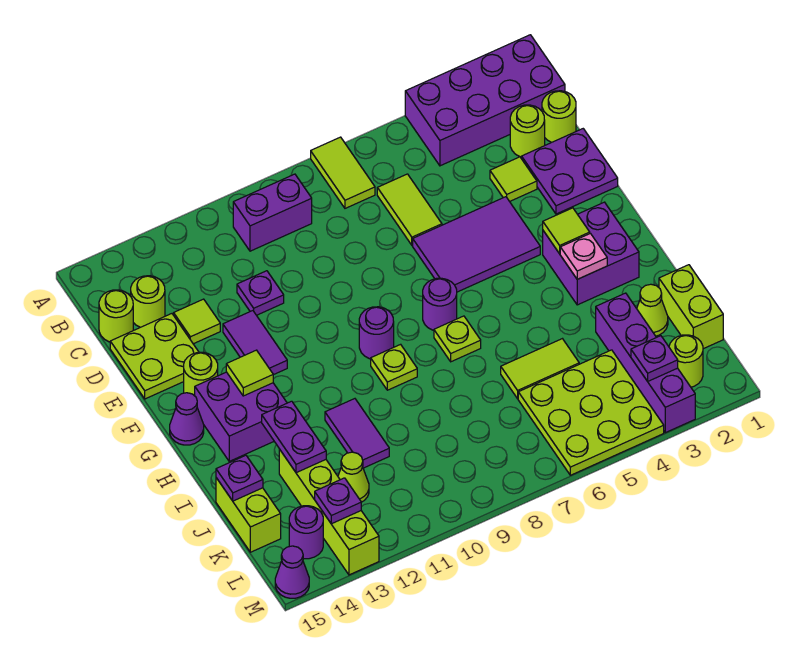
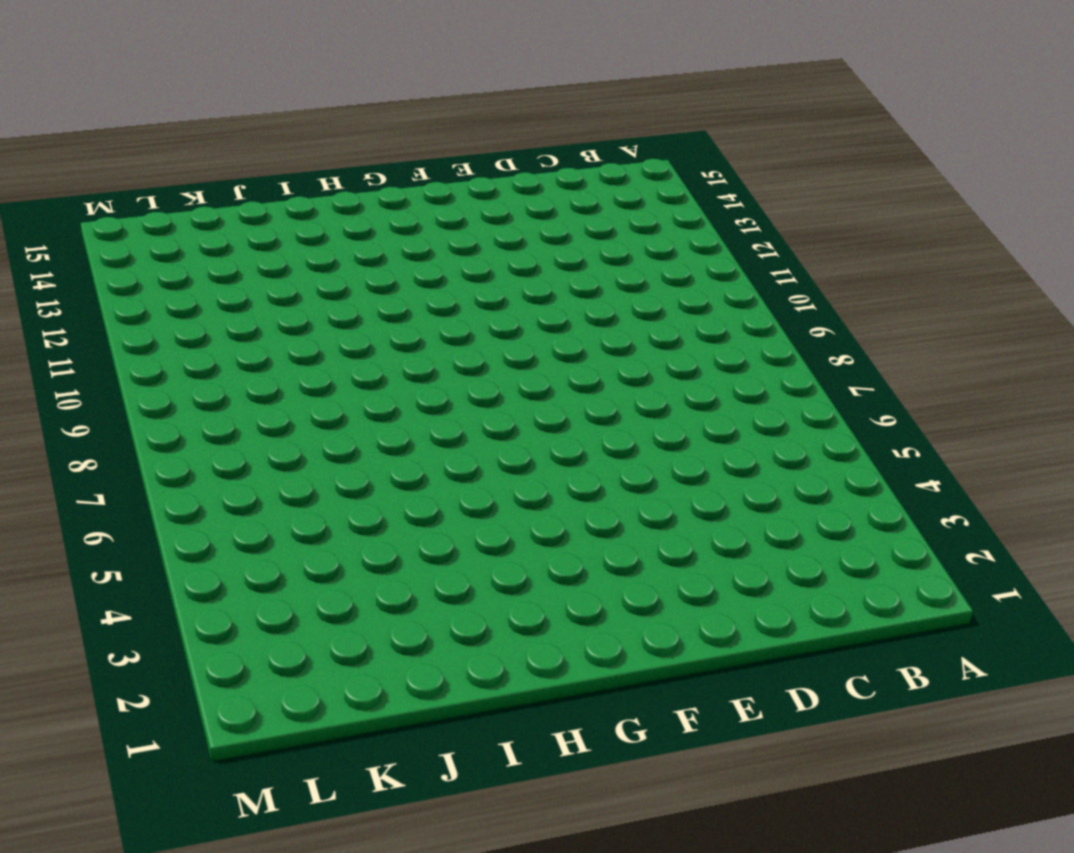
none -> purple 2x4 brick [405,35,565,166]
none -> lime 1x2 tile [311,137,375,208]
none -> purple 1x2 brick [233,174,312,251]
none -> lime 1x1 round brick [542,91,576,142]

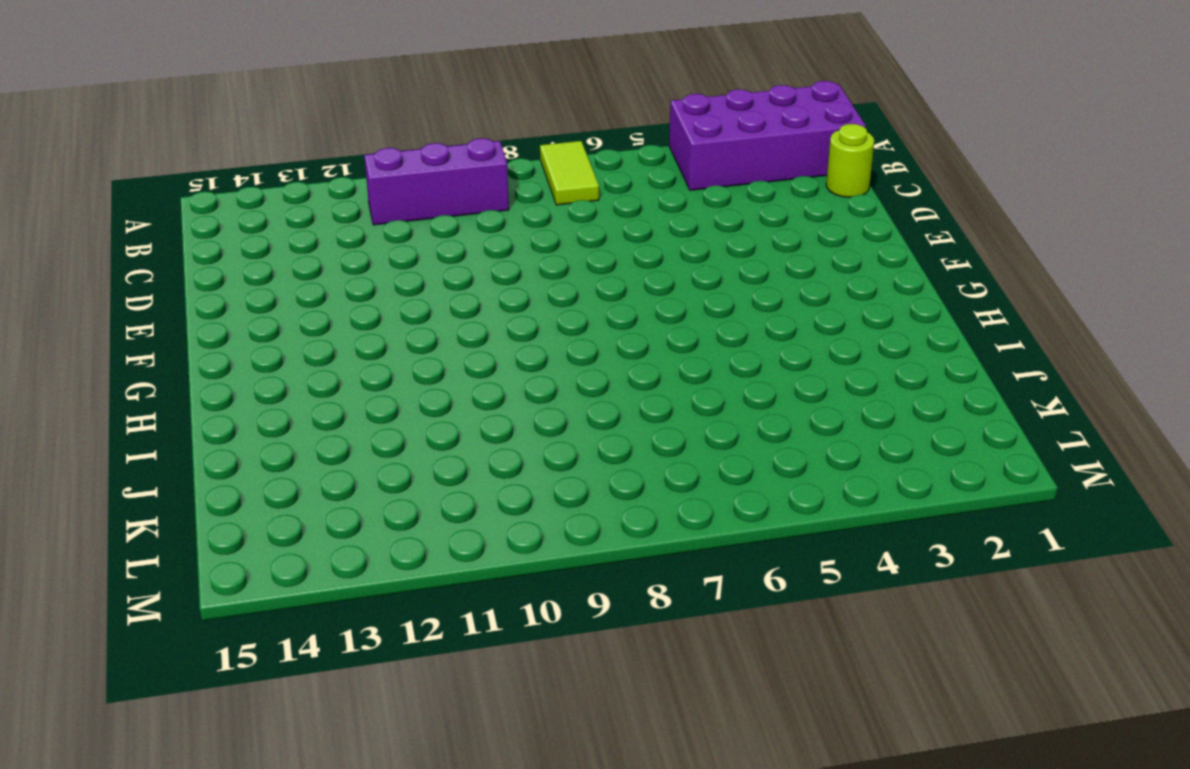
purple 1x3 brick [364,138,509,225] -> purple 1x2 brick [233,174,312,251]
none -> lime 1x1 round brick [510,105,545,157]
none -> lime 1x2 tile [377,174,442,245]
none -> lime 1x1 round brick [131,276,165,327]
none -> lime 1x1 round brick [99,290,133,342]

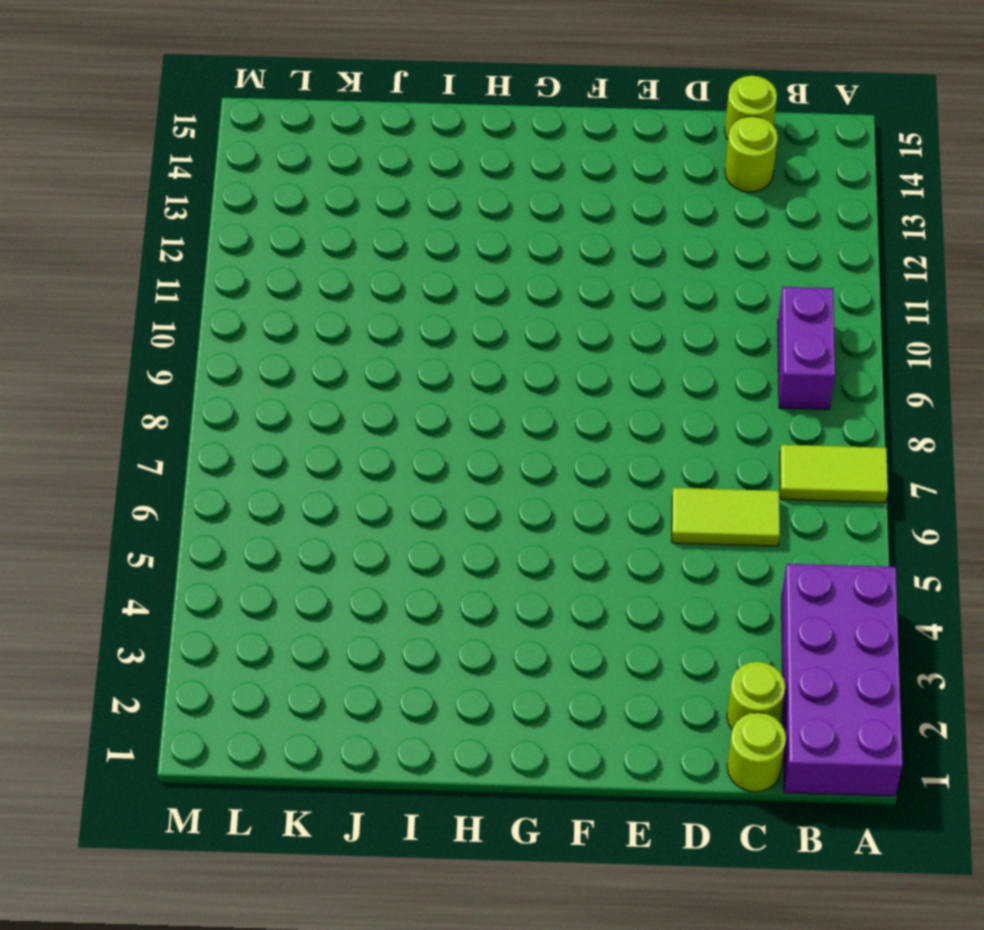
none -> purple 2x2 plate [522,129,618,214]
none -> lime 1x1 tile [490,157,537,202]
none -> purple 1x1 plate [237,271,284,315]
none -> lime 1x1 tile [174,299,220,344]

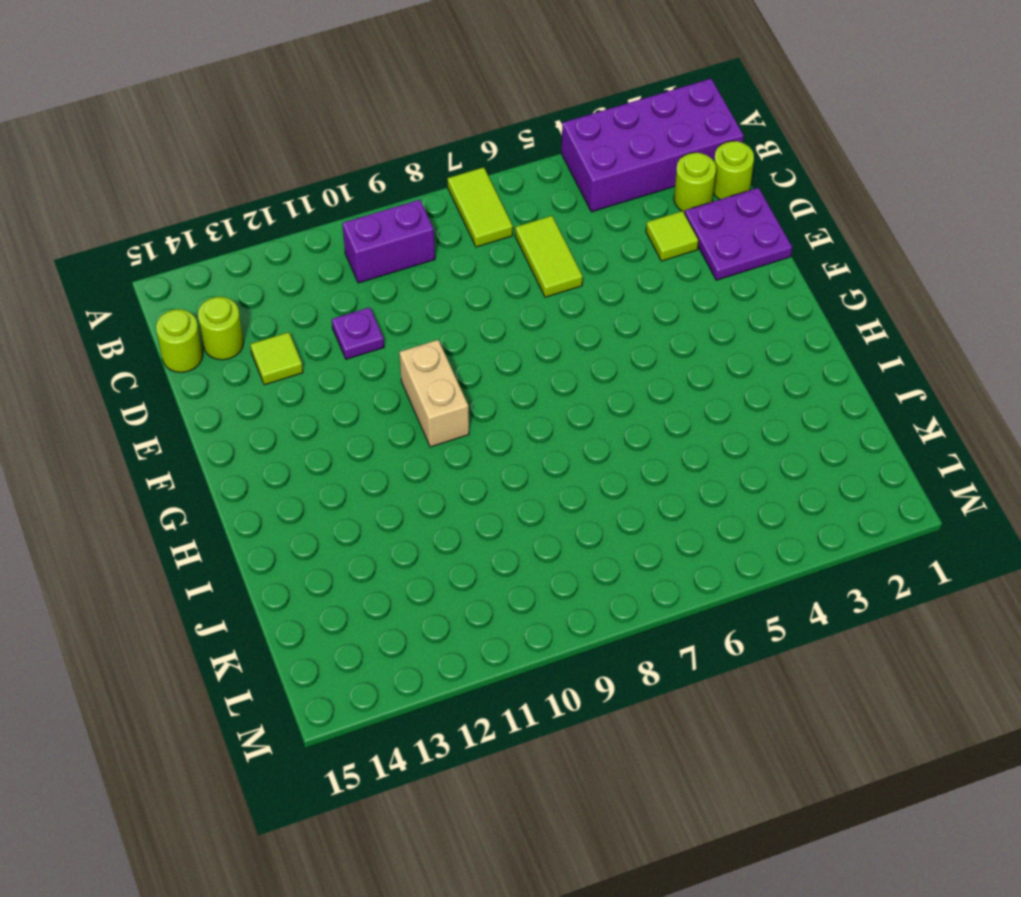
tan 1x2 brick [399,340,469,447] -> none
none -> lime 2x2 plate [110,314,199,399]
none -> purple 2x3 tile [413,197,540,292]
none -> purple 1x2 tile [223,311,287,375]
none -> lime 1x1 round brick [184,352,218,396]

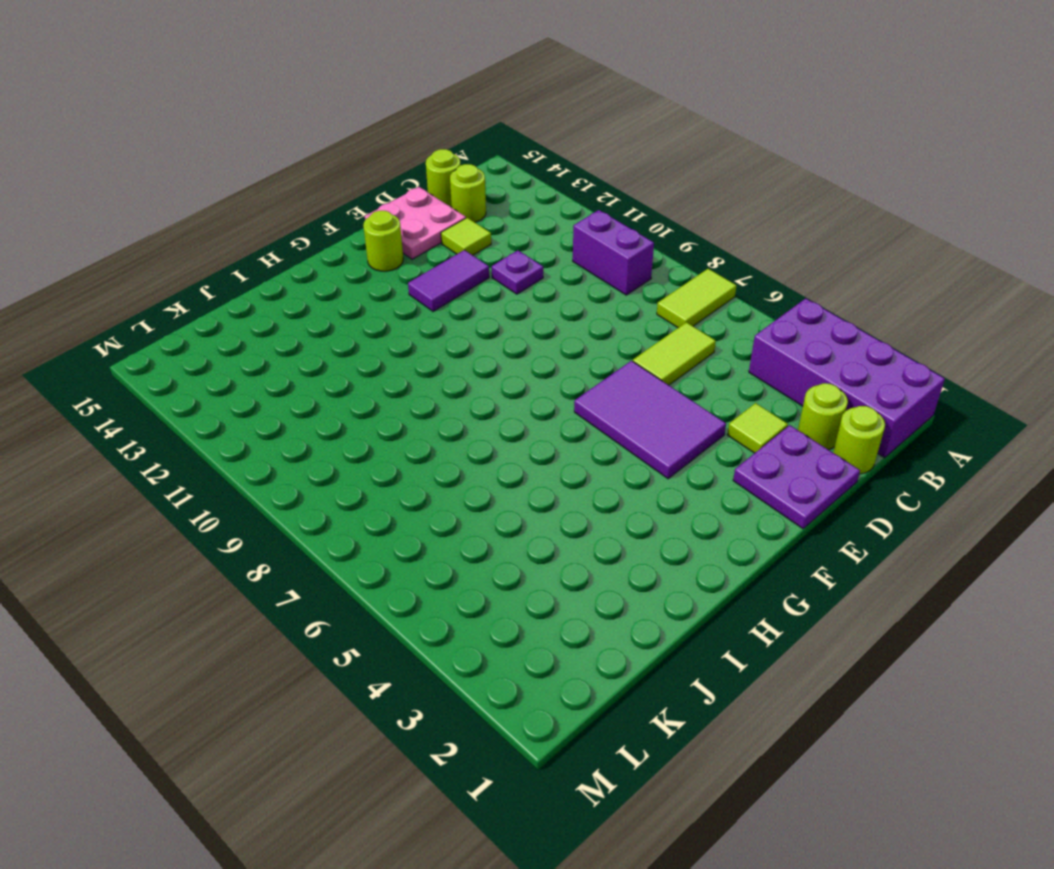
pink 2x2 plate [365,187,466,259] -> lime 2x2 plate [110,314,199,399]
none -> purple 2x2 brick [543,202,639,305]
none -> purple 1x1 round brick [423,278,457,330]
none -> purple 1x1 round brick [359,307,394,359]
none -> purple 2x2 brick [195,372,287,461]

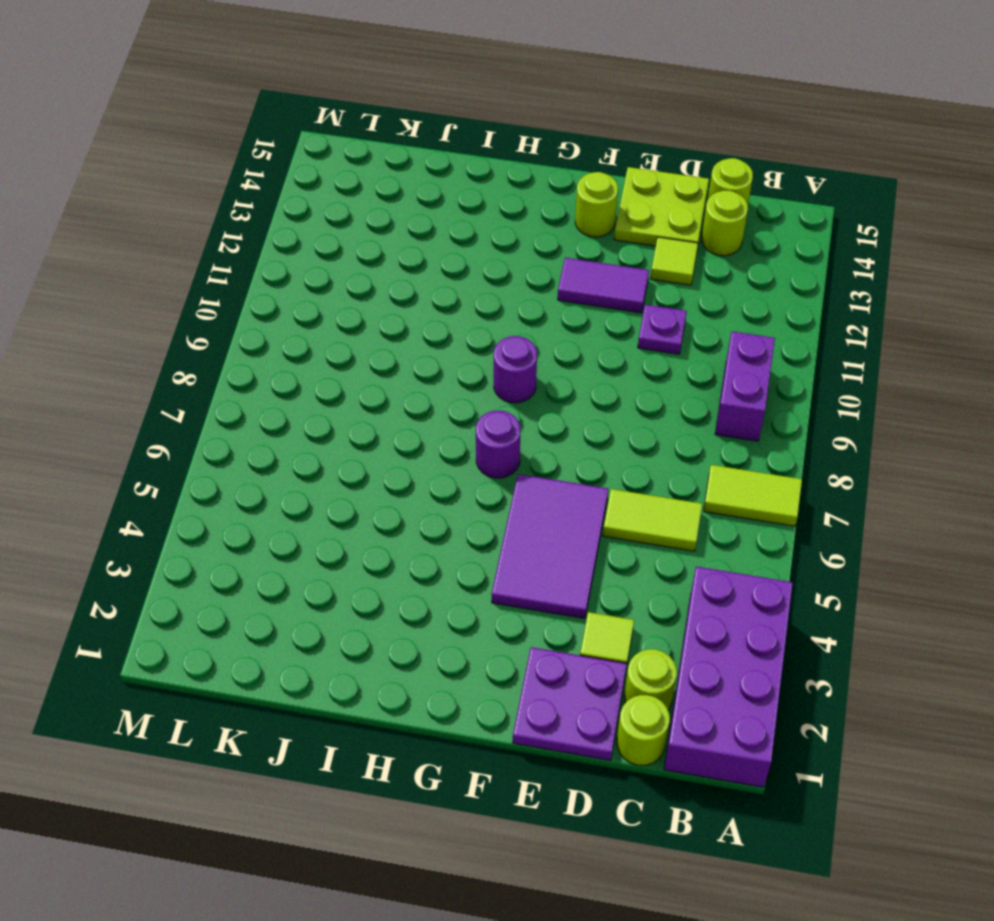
none -> purple 2x2 brick [543,202,639,305]
none -> purple 2x2 brick [195,372,287,461]
none -> purple 1x1 cone [170,393,204,445]
none -> lime 1x1 plate [434,316,481,362]

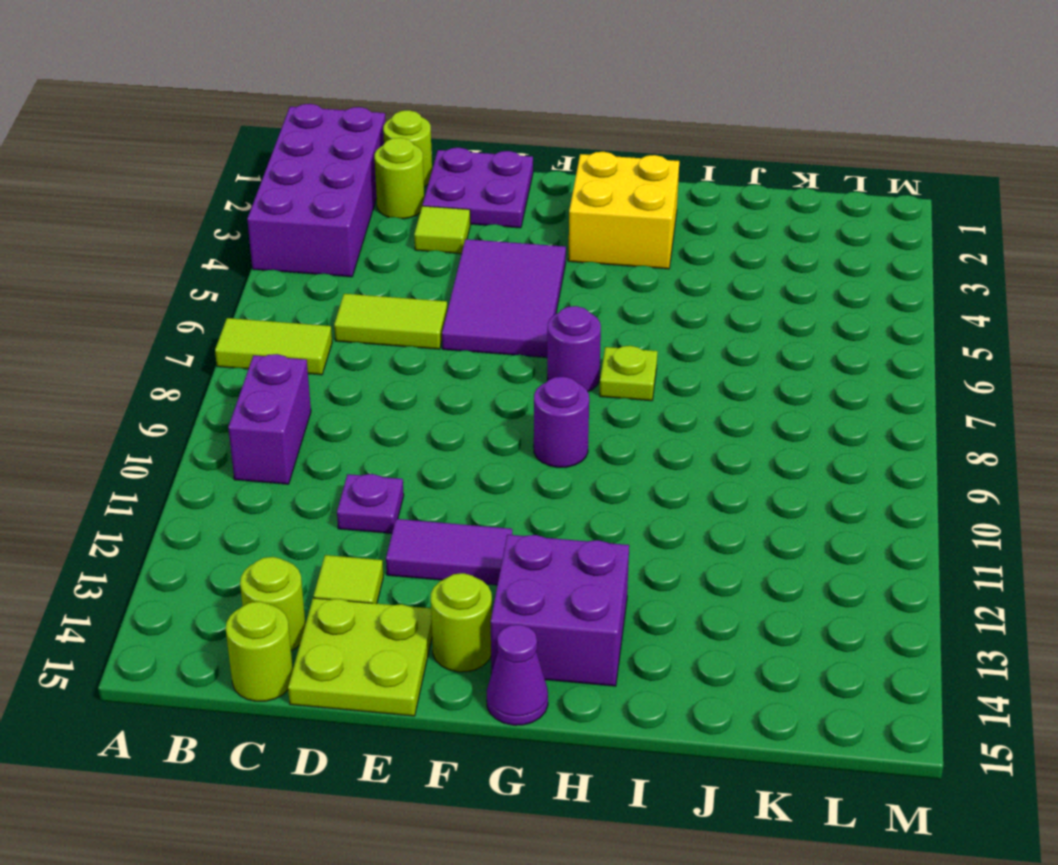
yellow 2x2 brick [568,152,679,269] -> purple 2x2 brick [543,202,639,305]
none -> lime 1x1 plate [371,344,417,390]
none -> purple 1x2 tile [325,399,389,468]
none -> lime 1x2 brick [659,265,723,349]
none -> lime 1x1 cone [637,284,668,336]

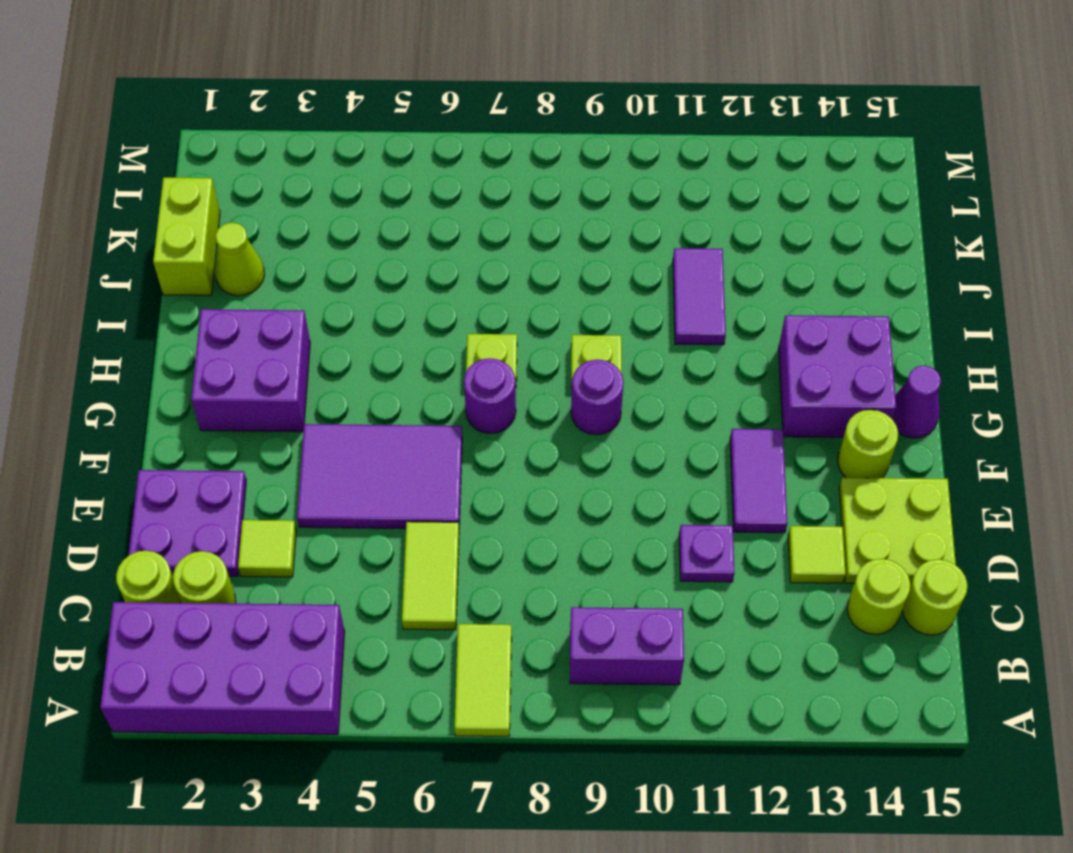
none -> purple 1x4 brick [596,293,695,433]
none -> lime 1x2 tile [501,339,579,399]
none -> lime 1x4 brick [279,449,379,575]
none -> lime 1x2 brick [216,478,281,552]

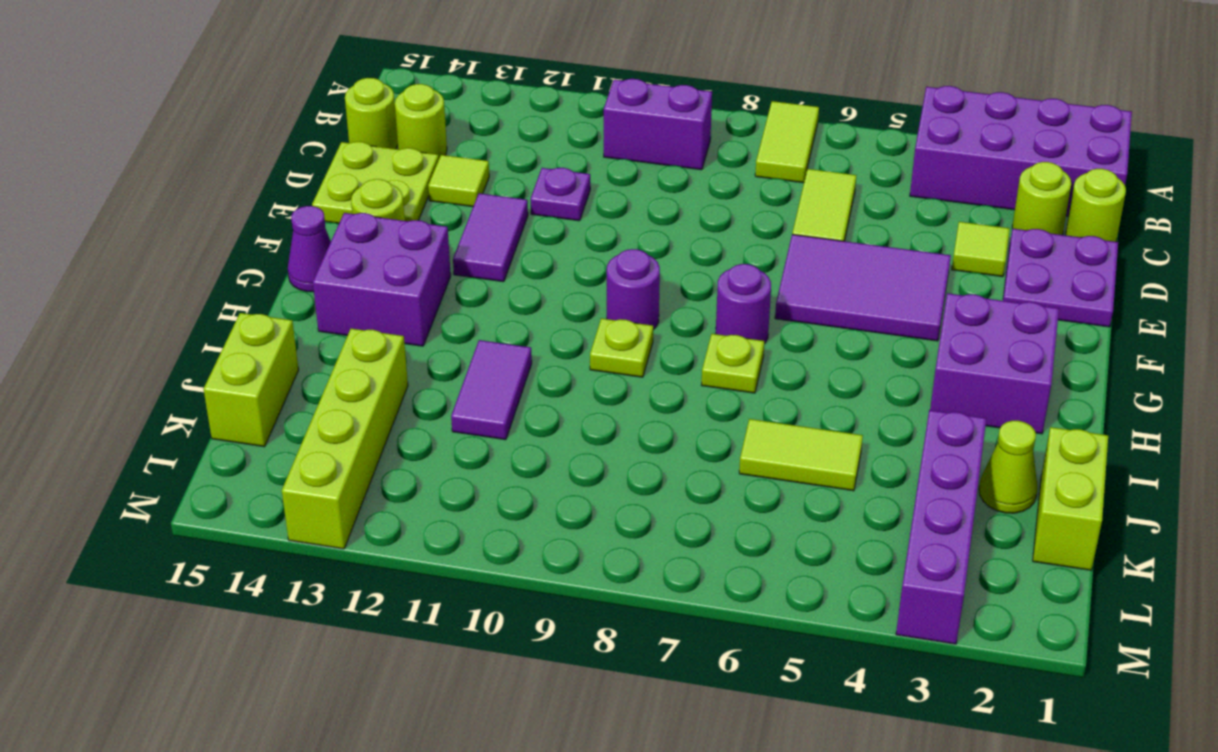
none -> lime 3x3 plate [518,350,664,475]
none -> lime 1x1 cone [338,452,369,502]
none -> lime 1x1 round brick [669,335,703,387]
none -> purple 1x1 round brick [289,506,323,559]

